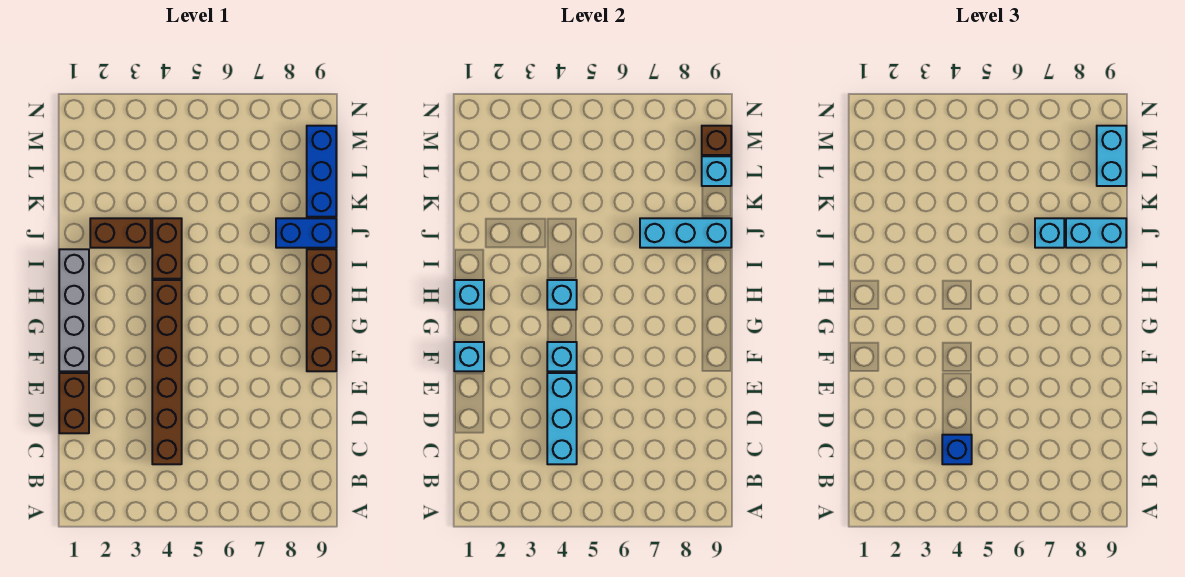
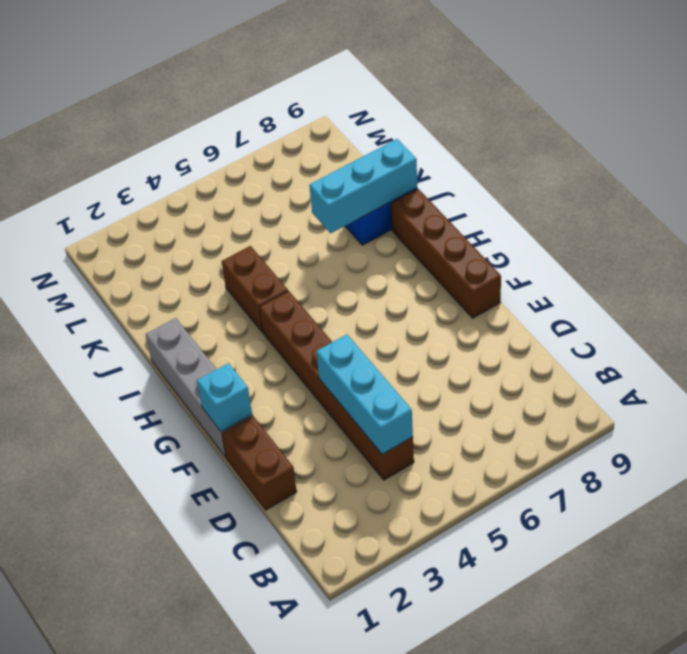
none -> brown 1x2 brick [90,218,151,248]
none -> blue 1x3 brick [307,126,336,217]
none -> cyan 1x1 brick [547,342,577,371]

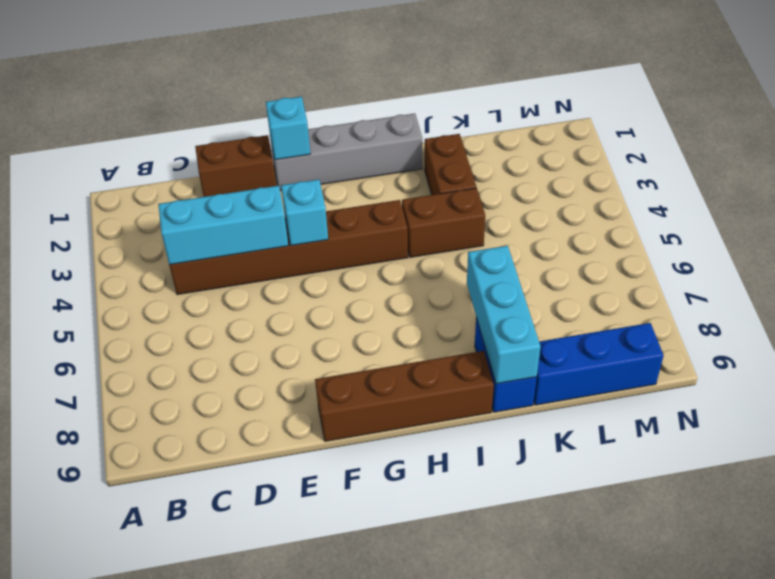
none -> cyan 1x1 brick [454,280,484,310]
none -> cyan 1x1 brick [547,280,577,310]
none -> cyan 1x1 brick [702,156,731,186]

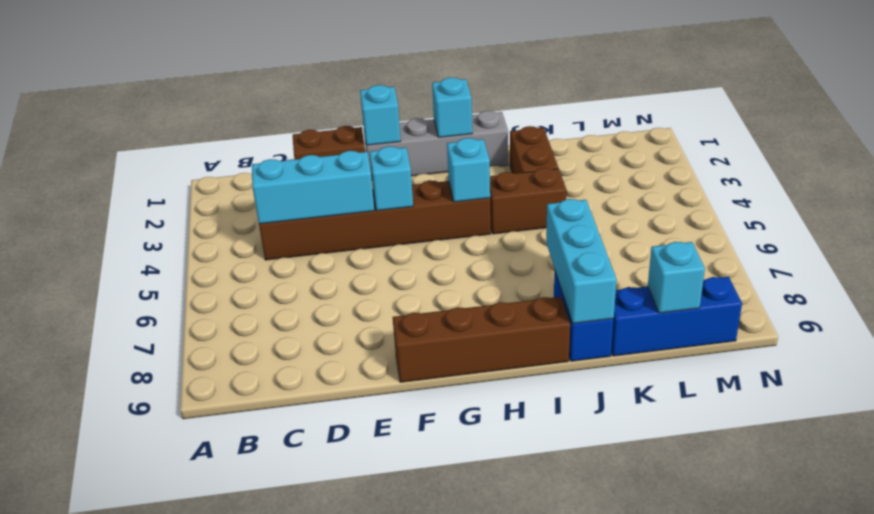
none -> brown 1x1 brick [702,126,731,155]
none -> blue 1x1 brick [942,435,972,464]
none -> cyan 1x1 brick [1035,218,1064,248]

